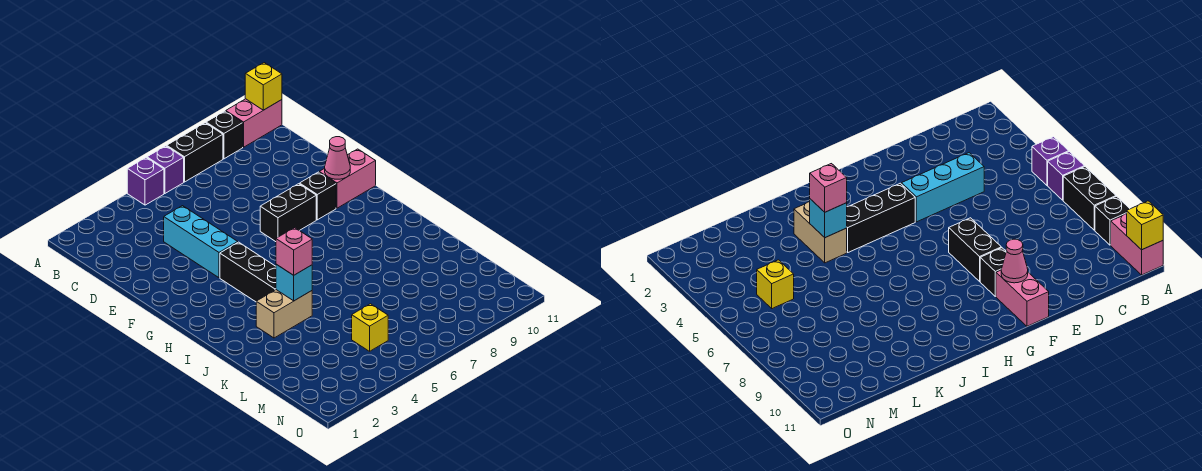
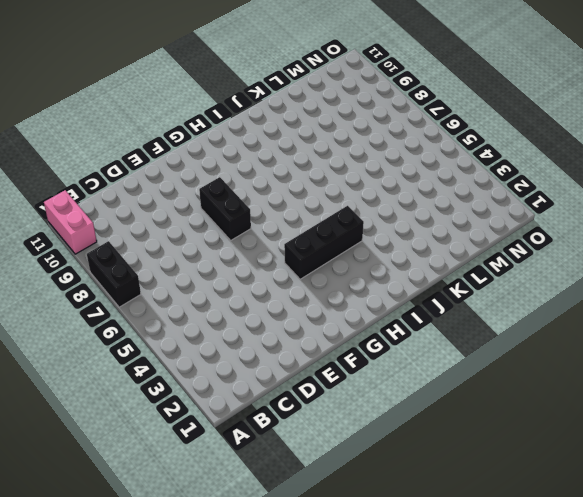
none -> purple 1x1 brick [127,158,164,205]
none -> purple 1x1 brick [147,146,184,194]
none -> black 1x1 brick [206,111,243,159]

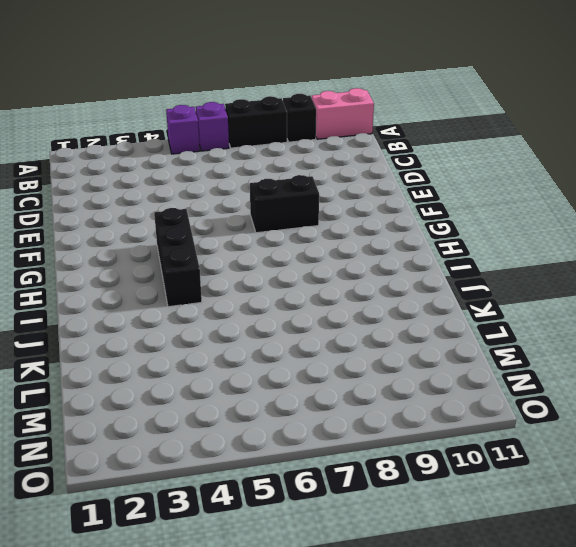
none -> cyan 1x3 brick [164,206,238,278]
none -> black 1x1 brick [300,172,336,220]
none -> pink 1x2 brick [319,149,376,208]

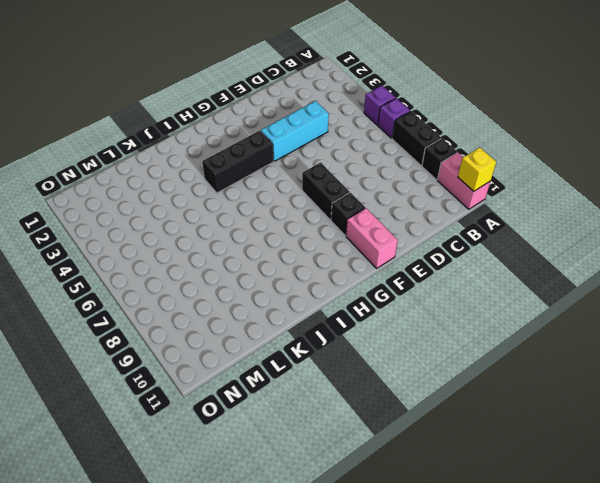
none -> tan 1x2 brick [256,290,312,338]
none -> yellow 1x1 brick [352,304,388,351]
none -> pink 1x1 cone [325,137,350,179]

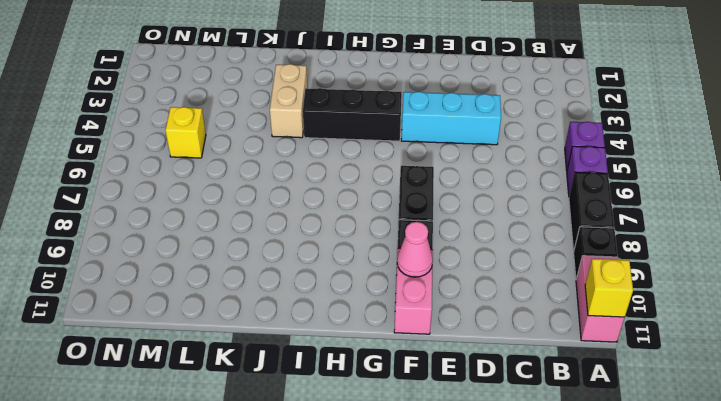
none -> cyan 1x1 brick [276,264,312,301]
none -> pink 1x1 brick [276,228,312,275]

